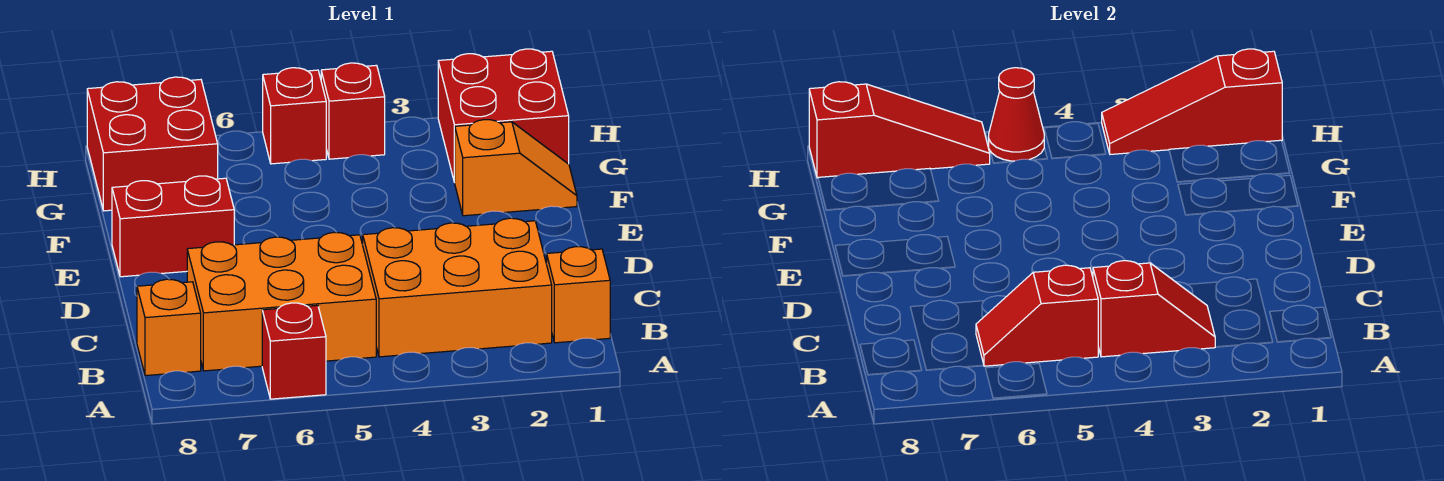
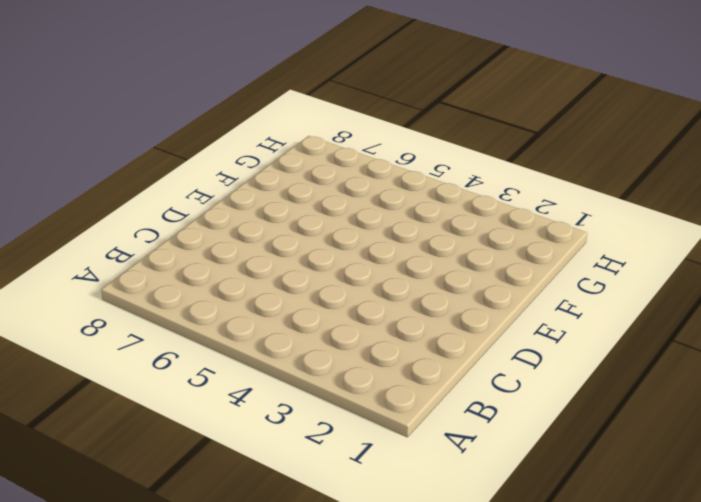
none -> red 1x1 brick [262,303,326,399]
none -> orange 1x1 brick [547,247,610,343]
none -> orange 2x3 brick [362,218,552,357]

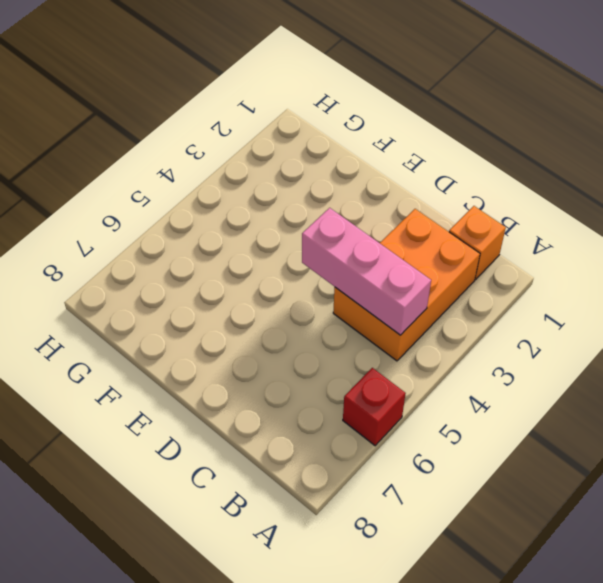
pink 1x3 brick [302,208,431,335] -> red 1x2 slope [1093,261,1215,357]
none -> orange 2x3 brick [187,232,376,371]
none -> orange 1x1 brick [137,279,201,376]
none -> red 1x2 brick [112,176,234,277]

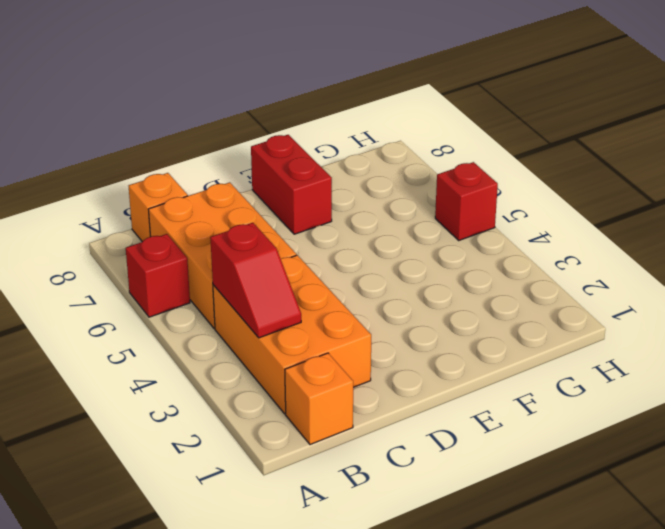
none -> orange 1x2 slope [455,120,577,216]
none -> red 2x2 brick [438,49,569,182]
none -> red 2x2 brick [87,77,218,211]

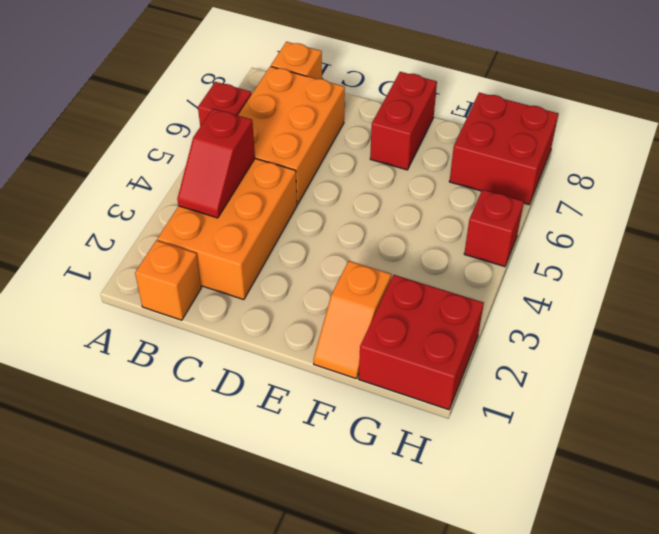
none -> red 1x1 brick [321,63,385,159]
none -> red 1x2 slope [976,265,1098,366]
none -> red 1x3 slope [1102,49,1282,154]

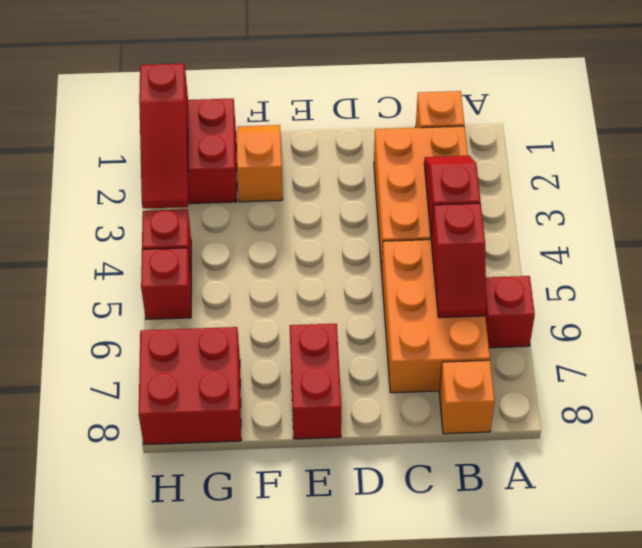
none -> red 1x1 cone [988,68,1044,161]
none -> red 1x3 slope [809,82,990,178]

